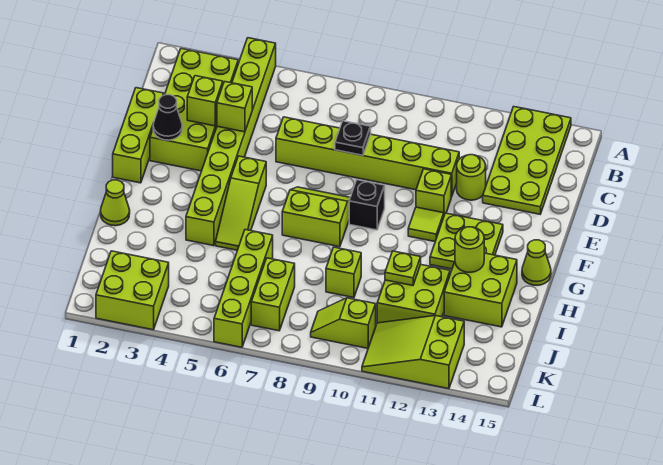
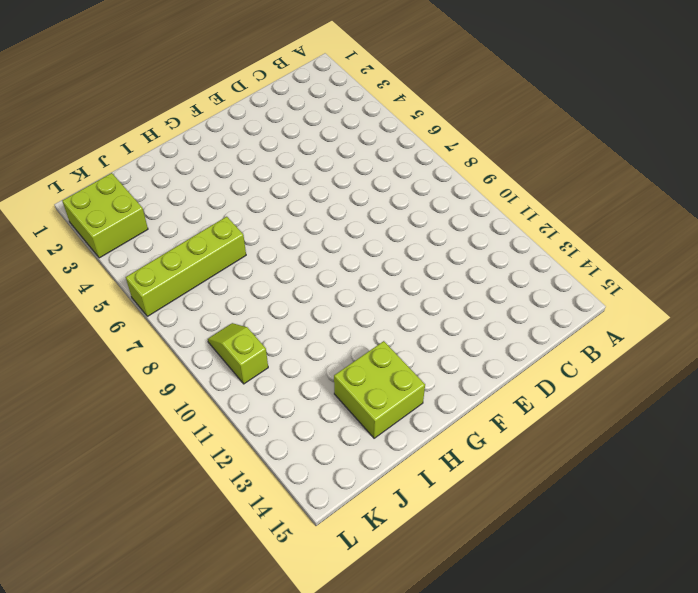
none -> lime 1x8 brick [186,38,276,246]
none -> lime 2x4 plate [483,107,571,214]
none -> lime 2x4 brick [150,49,238,171]

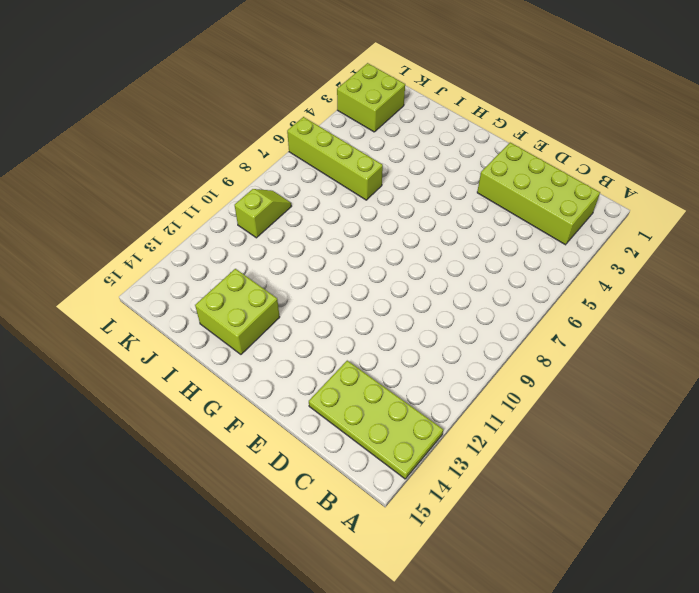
none -> lime 1x8 brick [186,38,276,246]
none -> lime 1x3 brick [113,88,164,183]
none -> lime 1x6 brick [276,117,459,197]

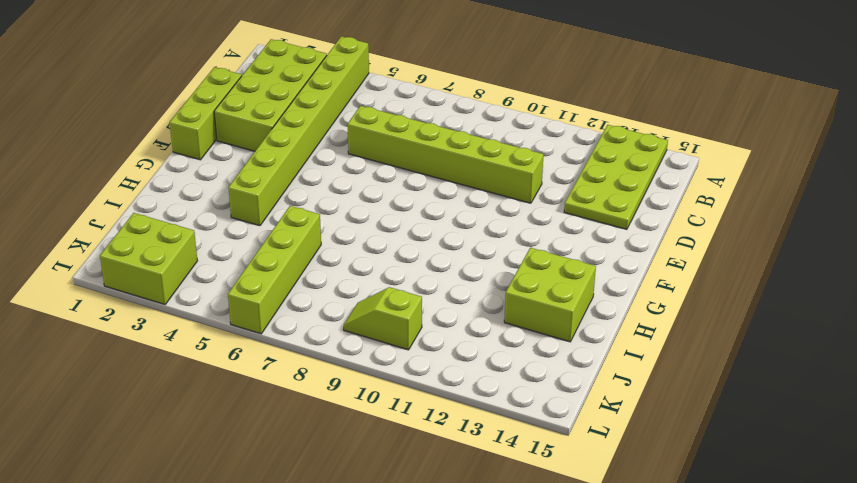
none -> lime 1x1 round brick [457,155,486,200]
none -> lime 1x1 brick [416,169,451,215]
none -> lime 1x3 slope [216,156,266,250]

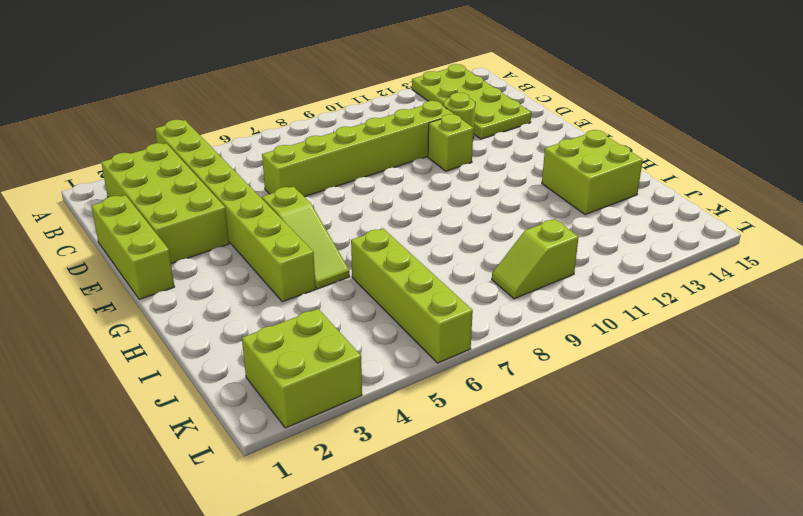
none -> lime 2x2 slope [282,187,350,247]
none -> black 1x1 brick [349,180,385,230]
none -> lime 1x1 tile [408,207,444,242]

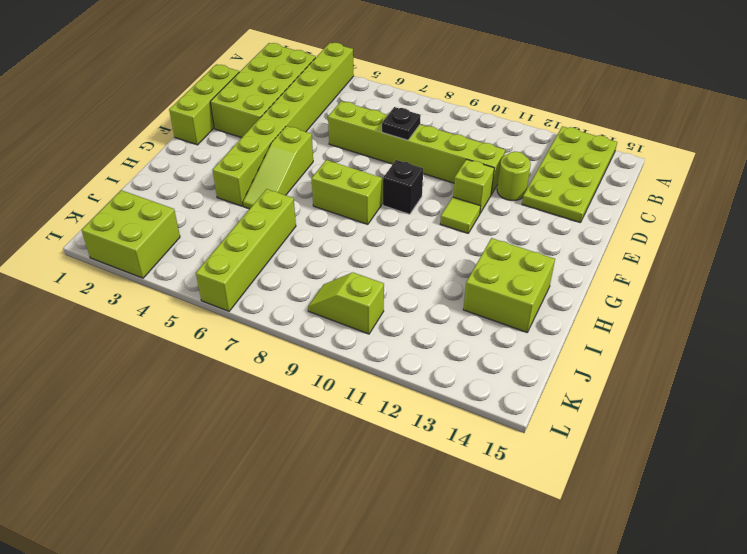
none -> lime 2x2 plate [430,213,503,269]
none -> lime 1x1 cone [522,240,551,285]
none -> lime 1x1 cone [101,180,130,226]

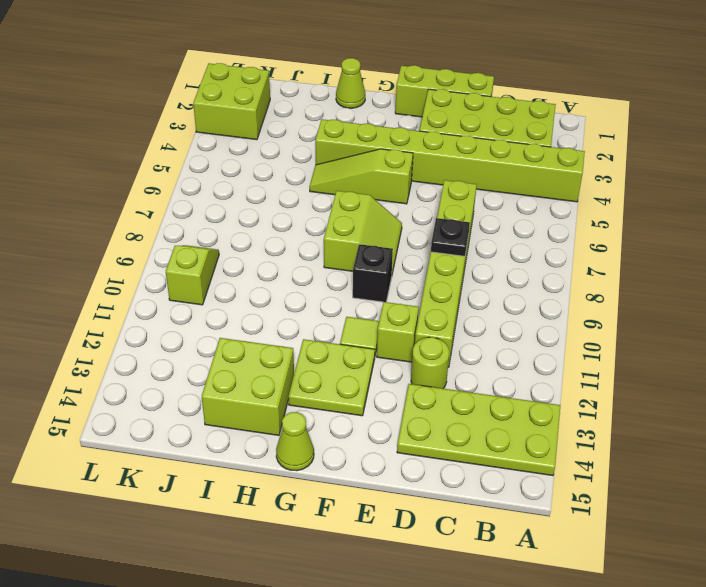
none -> lime 1x4 brick [214,230,273,347]
none -> lime 1x1 brick [326,247,361,298]
none -> lime 2x2 brick [377,265,450,323]

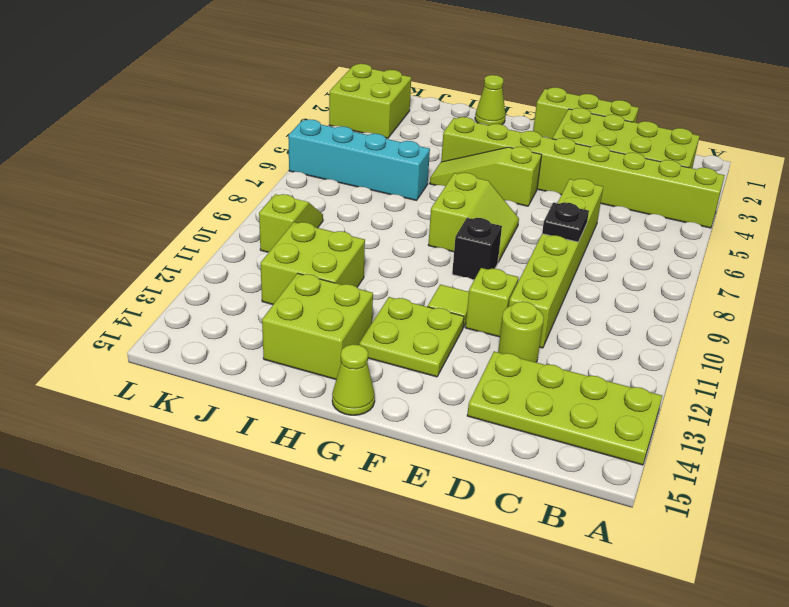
cyan 1x4 brick [288,119,430,200] -> lime 1x4 brick [214,230,273,347]
none -> lime 1x1 brick [326,247,361,298]
none -> lime 1x2 brick [251,258,295,331]
none -> lime 2x3 slope [362,316,464,389]

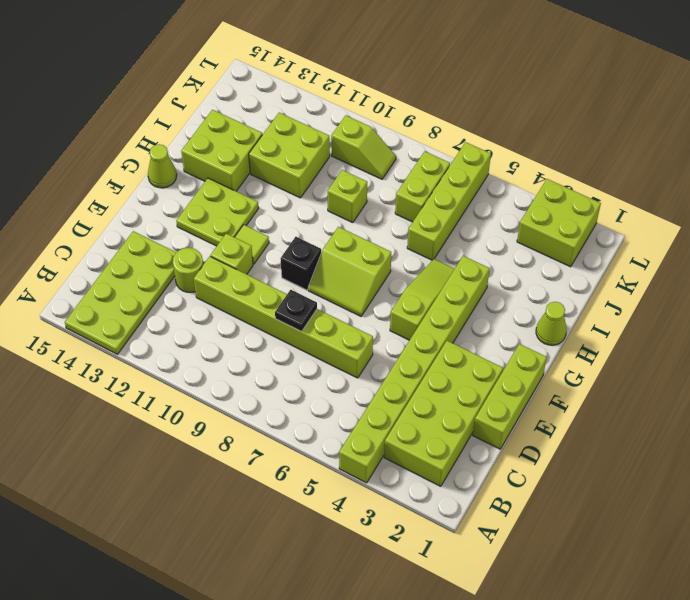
none -> lime 2x3 slope [362,316,464,389]
none -> lime 1x1 brick [187,76,223,126]
none -> lime 1x1 brick [217,82,252,132]

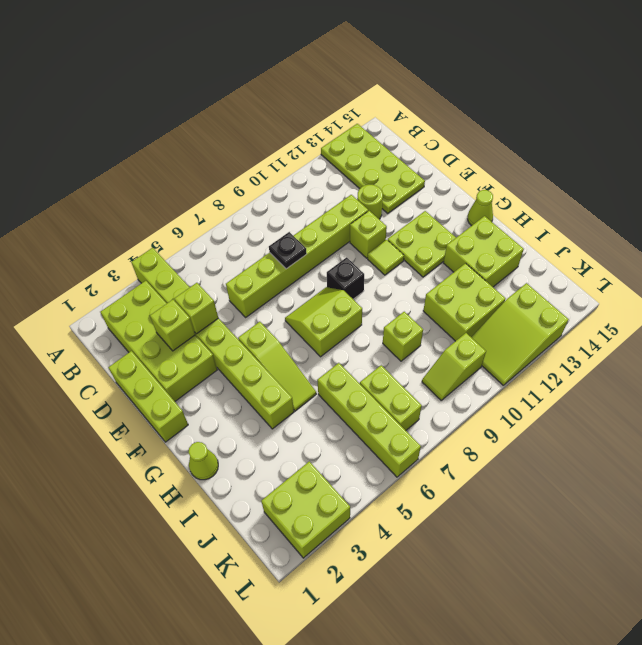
none -> black 1x1 cone [153,95,182,140]
none -> lime 1x1 round brick [455,227,484,272]
none -> lime 1x1 plate [385,251,421,286]

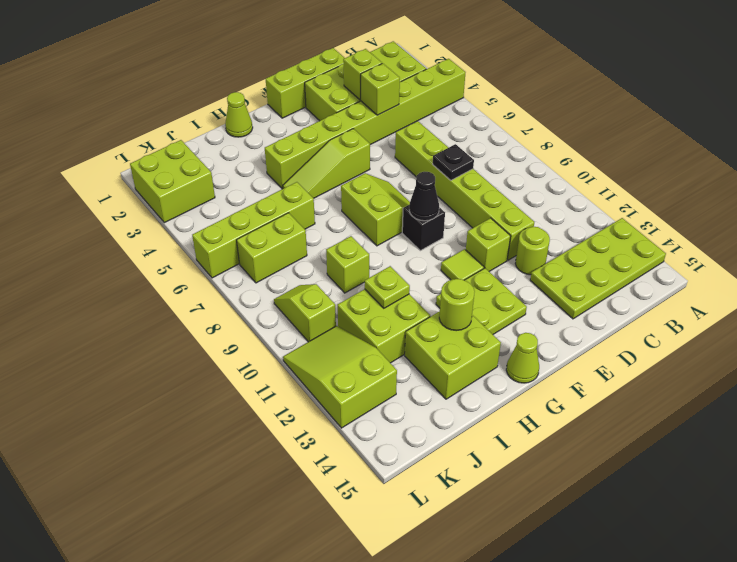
black 1x1 cone [409,172,439,221] -> black 1x1 cone moved to [153,95,182,140]

